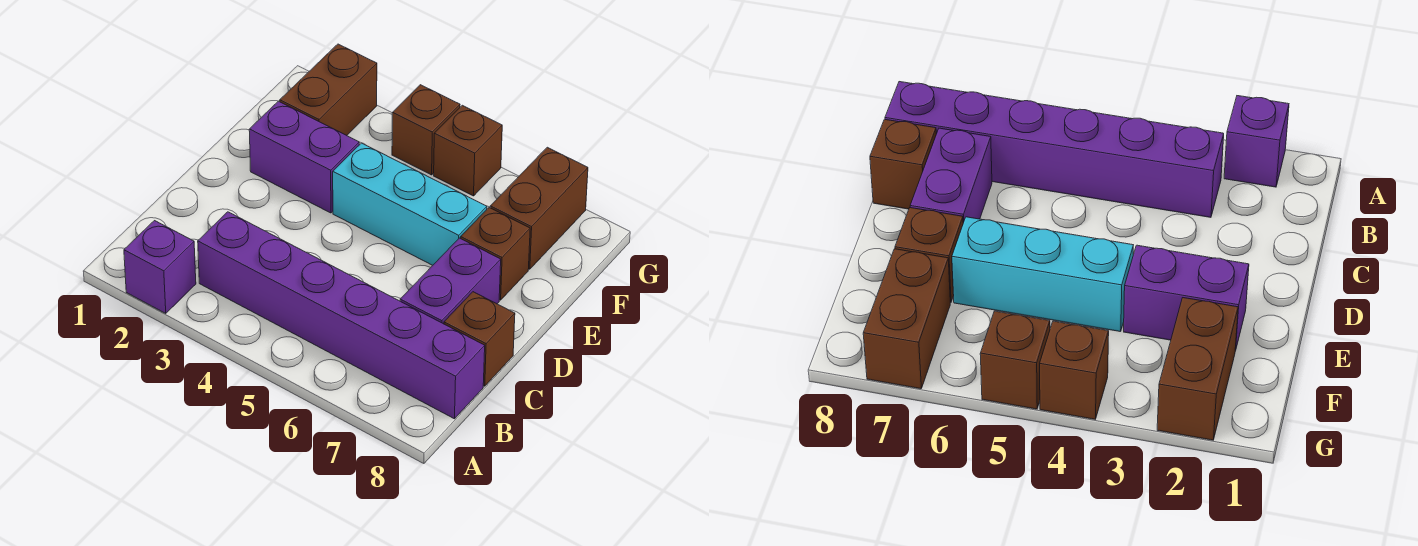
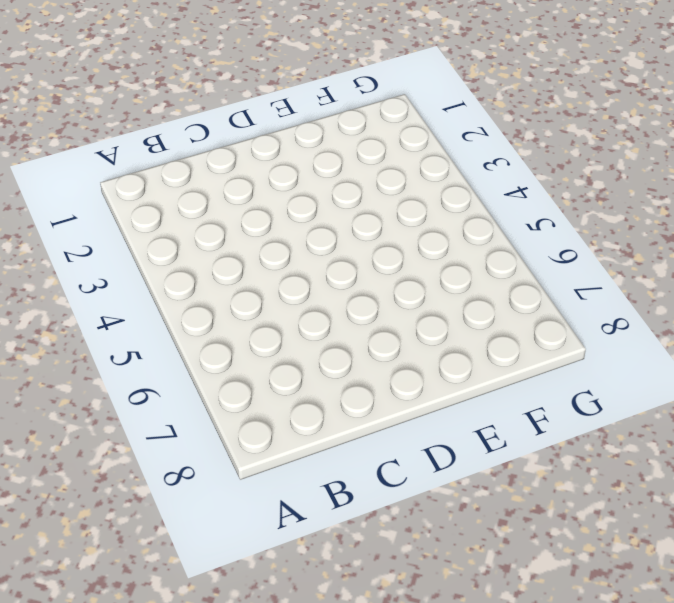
none -> purple 1x1 brick [124,221,196,314]
none -> purple 1x6 brick [198,212,485,419]

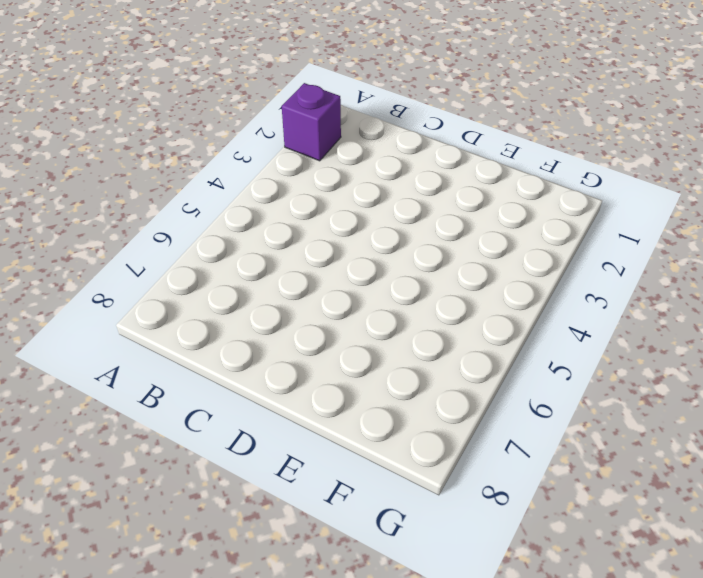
none -> purple 1x6 brick [198,212,485,419]
none -> purple 1x2 brick [400,238,501,324]

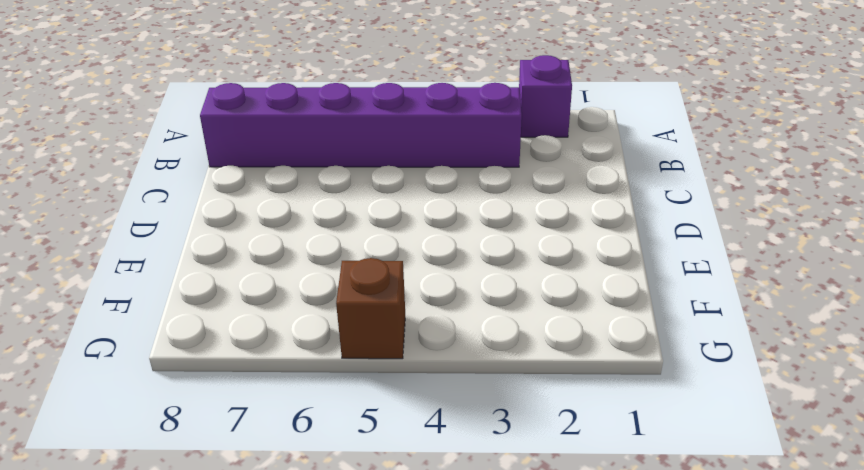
none -> purple 1x2 brick [400,238,501,324]
none -> brown 1x1 brick [444,292,515,386]

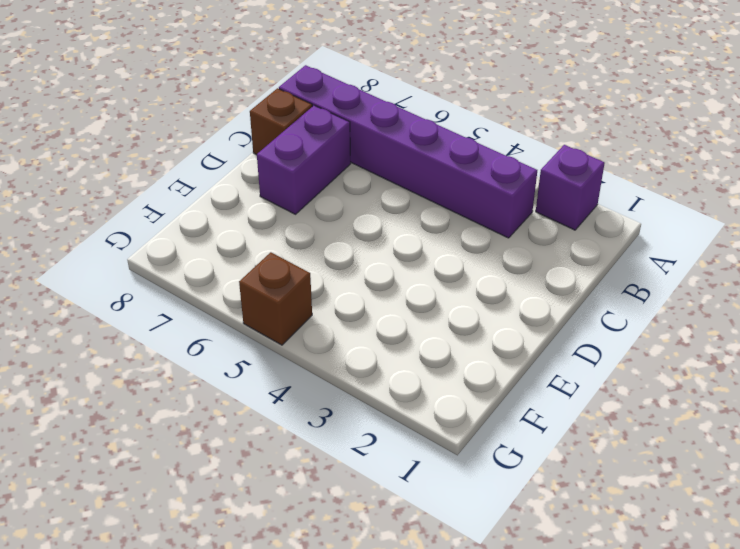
none -> purple 1x2 brick [249,101,359,213]
none -> cyan 1x3 brick [333,143,487,265]

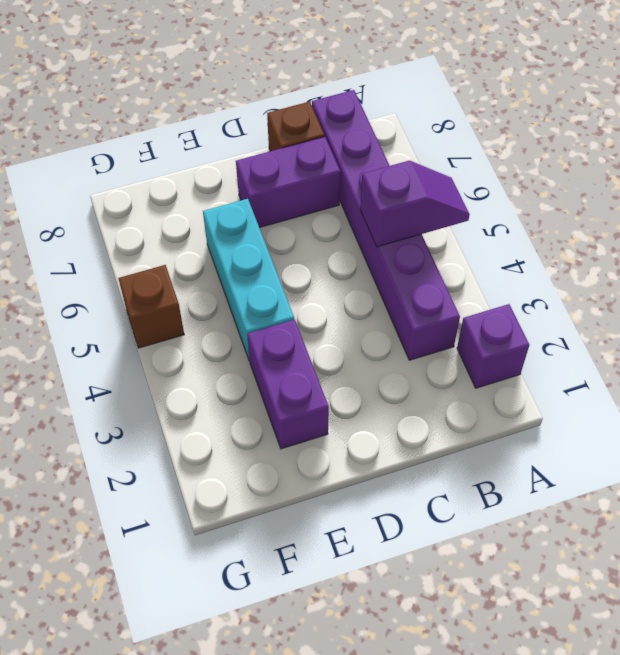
purple 1x2 slope [360,161,470,247] -> none
none -> brown 1x1 brick [461,208,530,300]
none -> brown 1x2 brick [280,44,377,135]

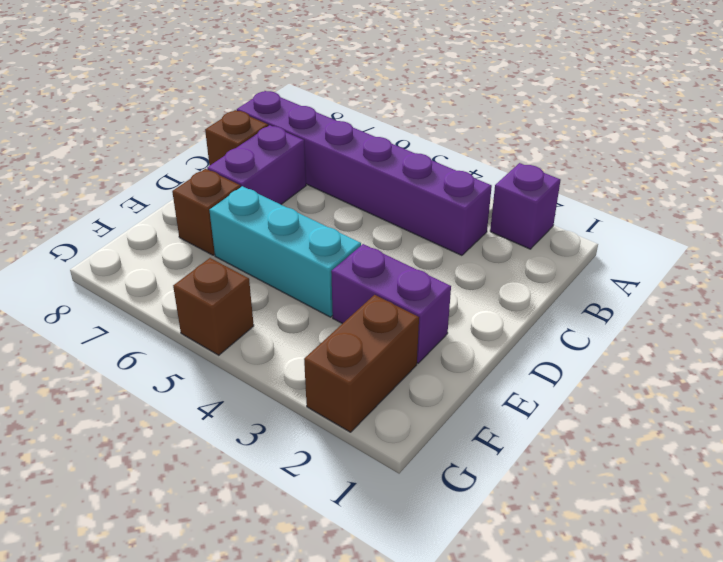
none -> brown 1x2 brick [490,147,588,269]
none -> brown 1x1 brick [392,85,460,175]

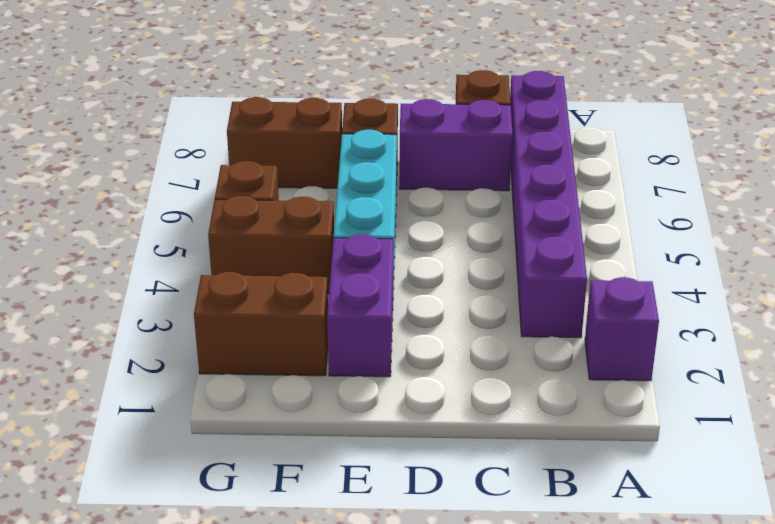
brown 1x2 brick [208,196,334,294] -> brown 1x1 brick [392,85,460,175]

